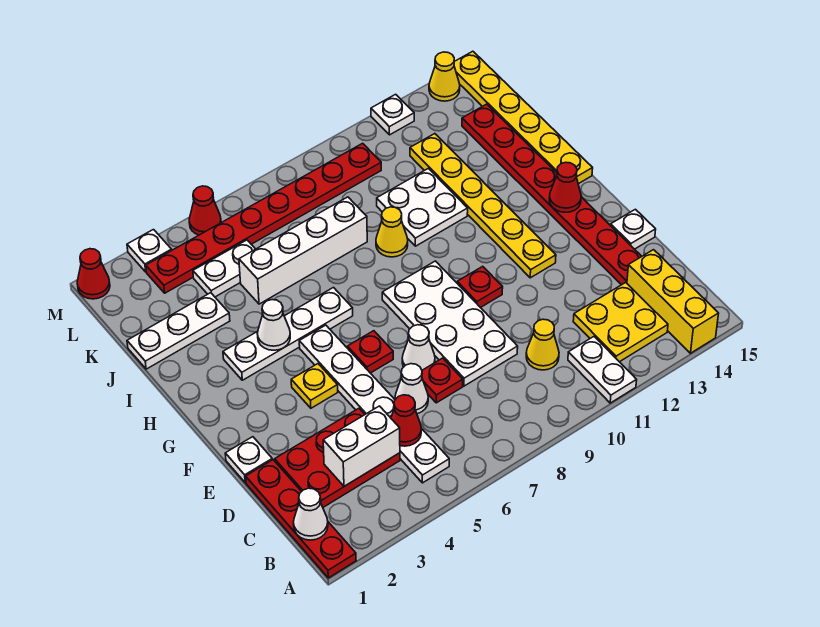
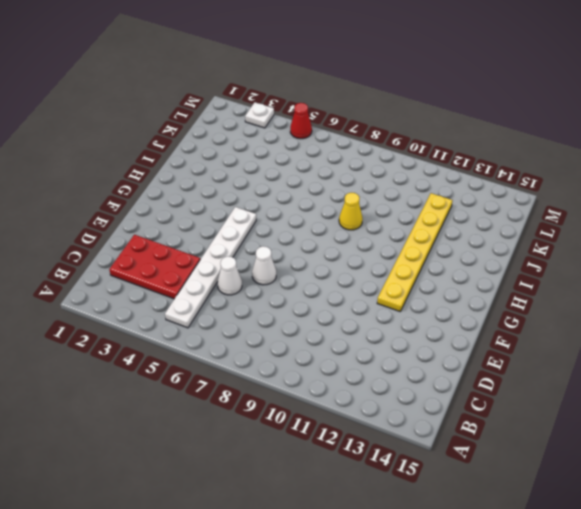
none -> red 1x4 plate [246,460,356,578]
none -> white 1x2 plate [568,337,637,403]
none -> yellow 1x3 brick [627,250,719,353]
none -> yellow 2x2 plate [573,283,668,362]

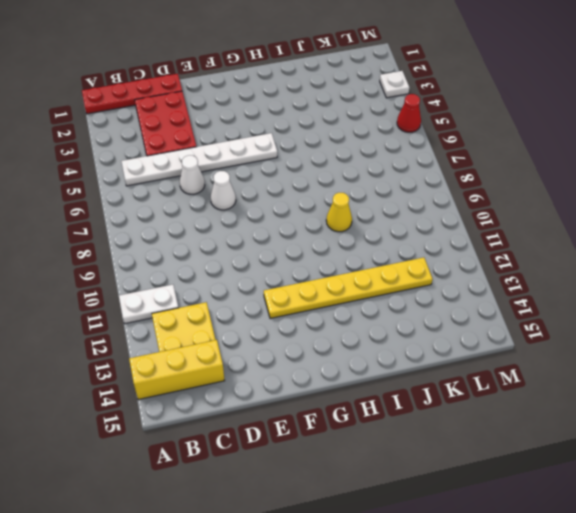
none -> yellow 1x1 cone [526,319,559,370]
none -> red 1x1 plate [422,358,463,403]
none -> white 2x4 plate [382,261,518,386]
none -> red 1x8 plate [462,104,642,285]

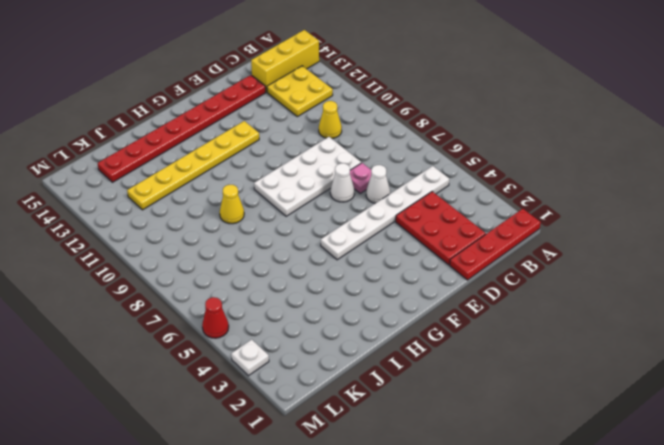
pink 1x1 plate [350,163,371,193] -> red 1x1 plate [422,358,463,403]
none -> white 1x2 plate [568,337,637,403]
none -> white 1x1 plate [225,437,272,483]
none -> white 1x1 plate [611,209,656,249]
none -> yellow 1x1 plate [291,364,338,408]

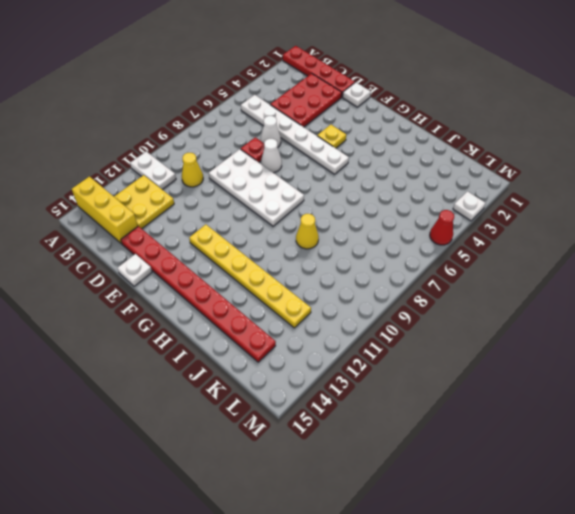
none -> red 1x1 plate [347,331,393,373]
none -> red 1x1 plate [457,266,503,308]
none -> white 1x4 plate [223,288,353,380]
none -> yellow 1x6 plate [454,51,593,184]

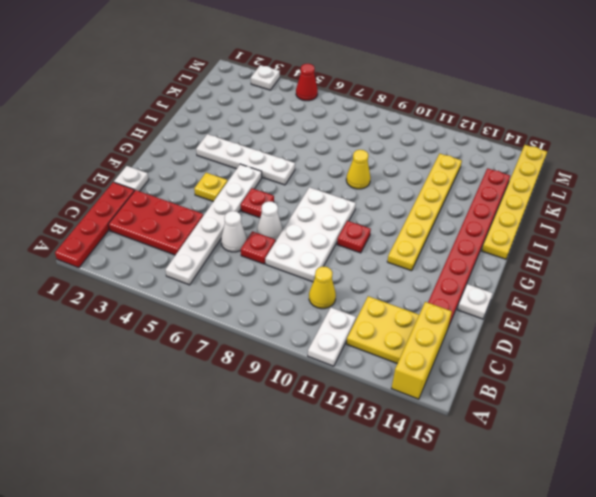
none -> white 2x2 plate [377,168,468,246]
none -> white 1x3 plate [127,293,230,369]
none -> white 1x4 brick [239,197,367,304]
none -> white 1x2 plate [193,240,255,297]

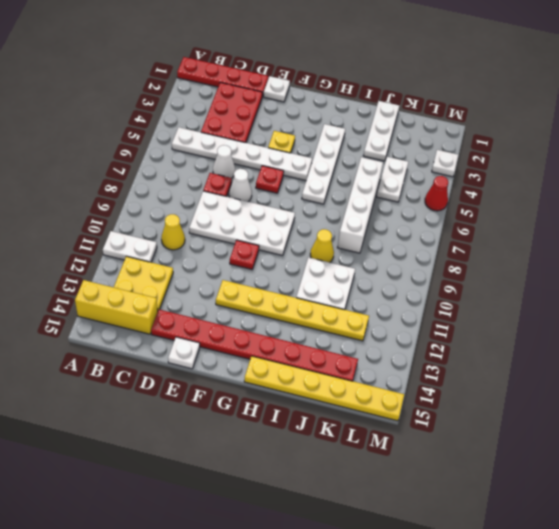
none -> red 1x8 plate [146,143,381,293]
none -> red 1x1 cone [77,249,110,299]
none -> white 1x1 plate [371,94,414,135]
none -> yellow 1x1 cone [429,52,460,101]

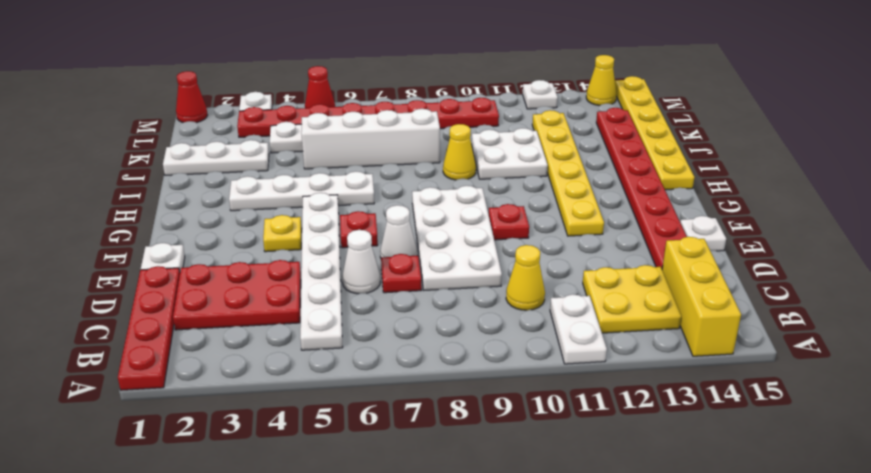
none -> white 1x1 cone [293,488,328,540]
none -> white 1x2 brick [323,406,400,486]
none -> red 1x1 cone [391,395,421,446]
none -> red 1x1 cone [549,162,581,212]

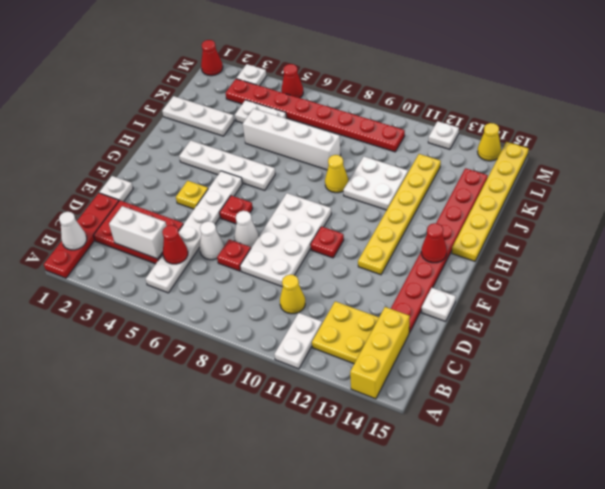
none -> white 1x1 cone [257,300,290,350]

